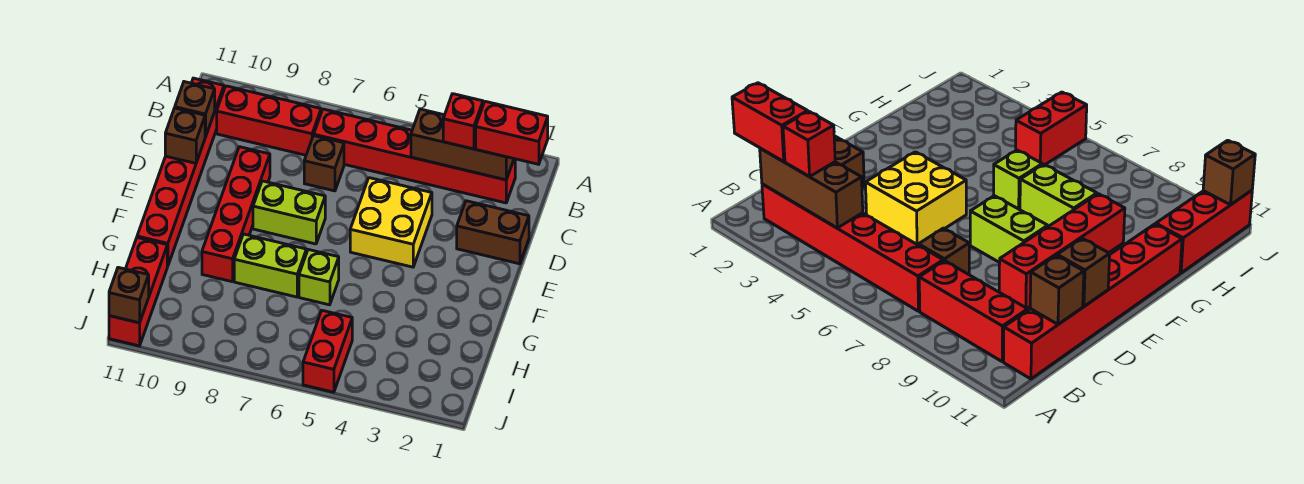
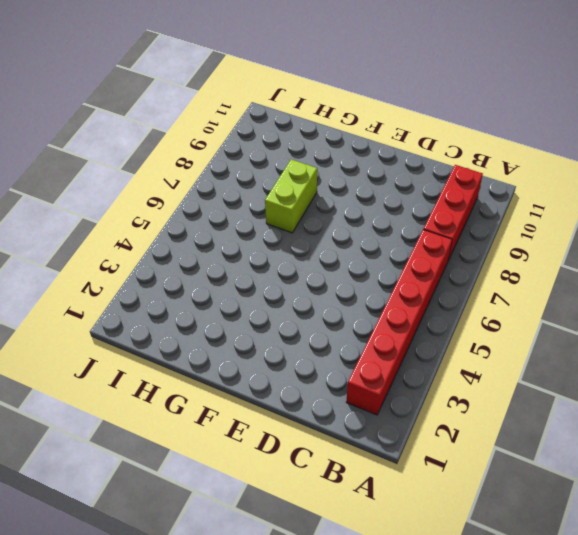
none -> red 1x6 brick [137,78,224,266]
none -> brown 1x1 brick [304,136,344,191]
none -> brown 1x2 brick [457,201,529,264]

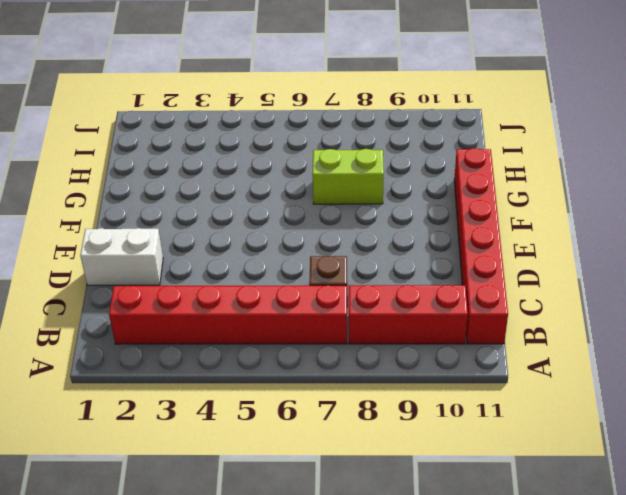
white 1x2 brick [80,228,163,285] -> brown 1x2 brick [457,201,529,264]
none -> yellow 2x2 brick [350,178,432,267]
none -> red 1x4 brick [202,147,270,282]
none -> lime 1x2 brick [253,181,325,244]

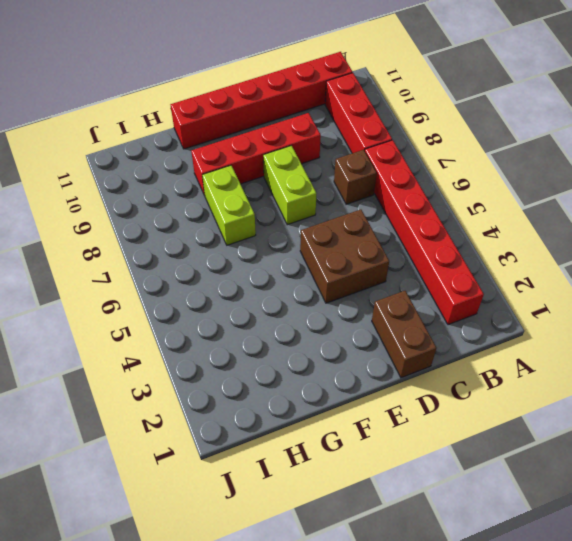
brown 2x2 brick [300,210,389,303] -> yellow 2x2 brick [350,178,432,267]
none -> lime 1x1 brick [299,250,339,305]
none -> red 1x3 brick [109,238,167,346]
none -> red 1x2 brick [303,310,352,392]

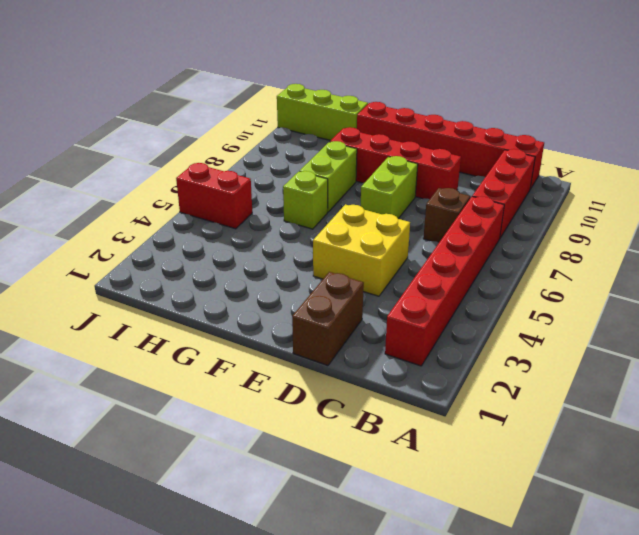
lime 1x3 brick [277,84,368,140] -> red 1x3 brick [109,238,167,346]
none -> brown 1x3 brick [411,109,514,180]
none -> brown 1x1 brick [175,82,215,137]
none -> brown 1x1 brick [165,108,205,163]

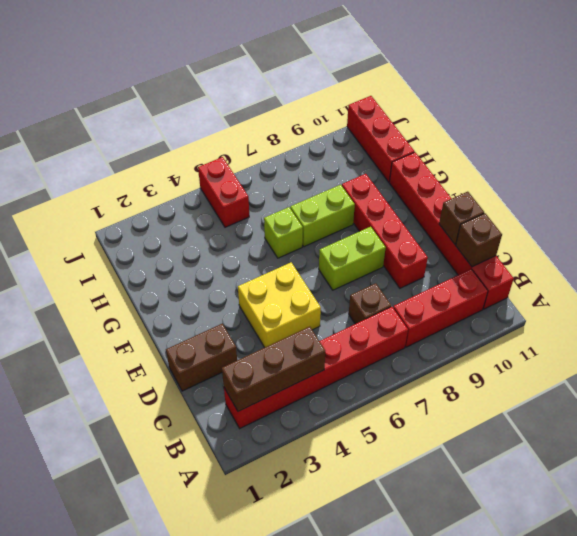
none -> brown 1x1 brick [109,267,149,323]
none -> red 1x2 brick [476,101,548,164]
none -> red 1x1 brick [443,94,483,149]

